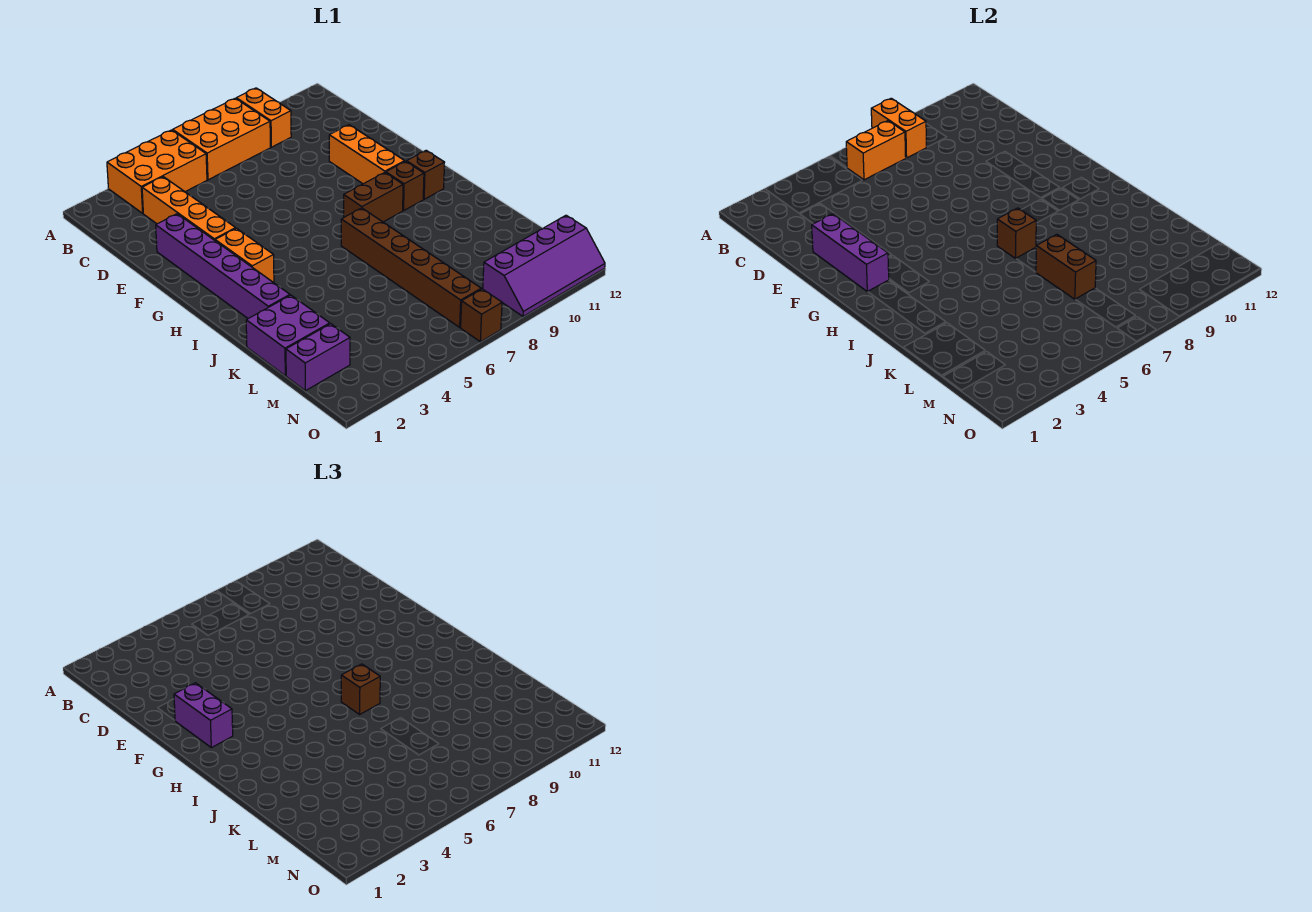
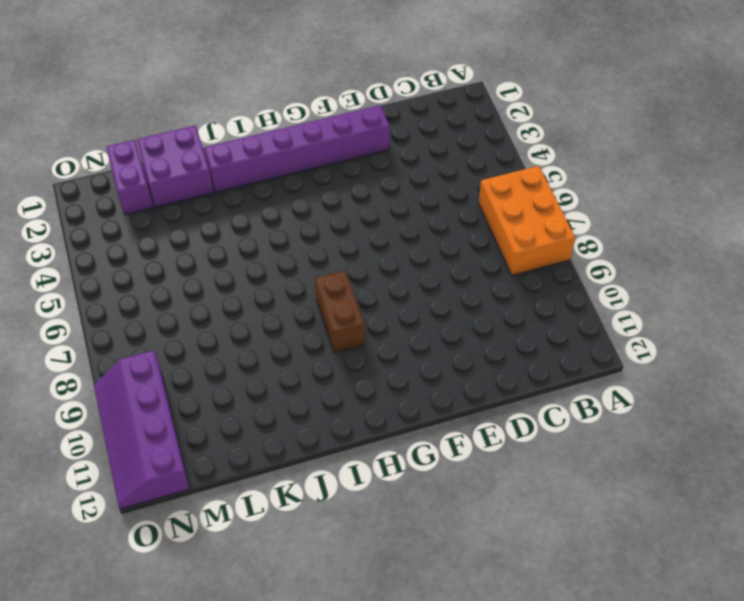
none -> orange 2x3 brick [107,130,207,213]
none -> orange 1x2 brick [236,88,291,147]
none -> orange 1x4 brick [142,177,236,240]

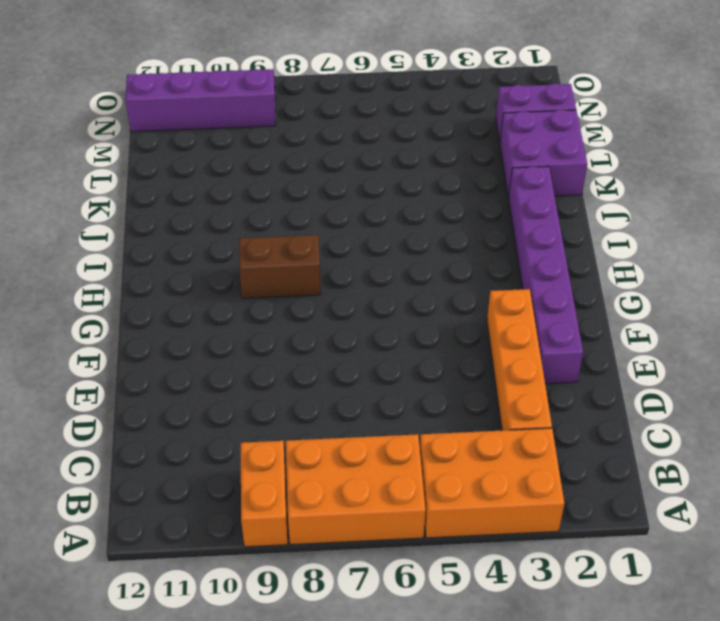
none -> orange 1x3 brick [329,125,405,184]
none -> orange 1x2 brick [215,228,274,282]
none -> brown 1x1 brick [386,161,424,211]

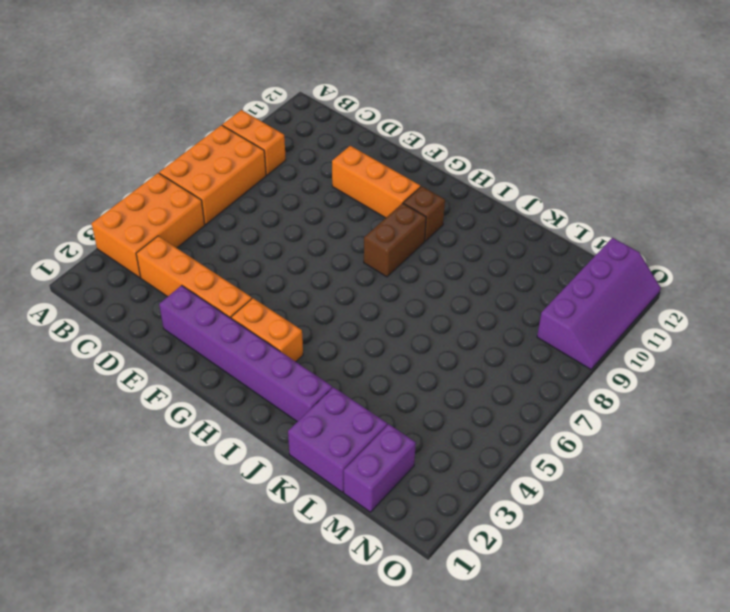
none -> brown 1x1 brick [407,150,445,199]
none -> brown 1x6 brick [341,208,481,327]
none -> brown 1x1 brick [461,289,502,342]

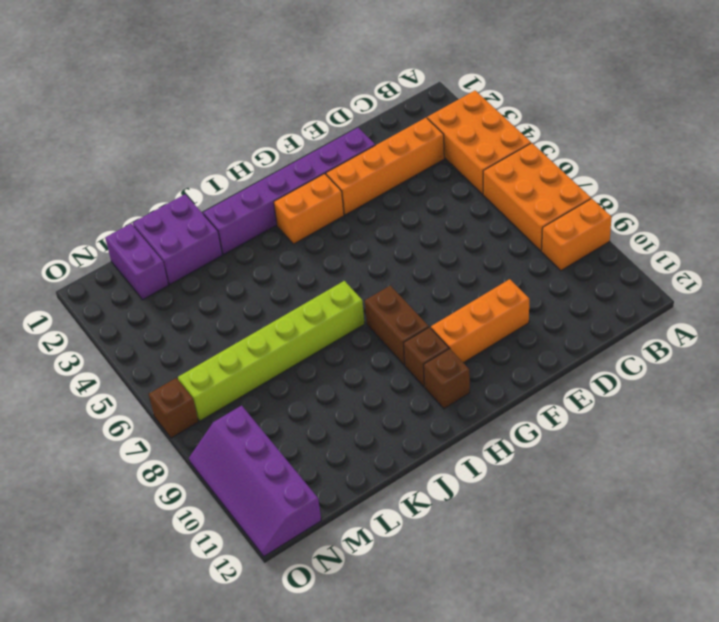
lime 1x6 brick [178,281,365,421] -> brown 1x6 brick [341,208,481,327]
none -> orange 1x2 brick [871,98,926,158]
none -> orange 1x2 brick [846,121,906,180]
none -> purple 1x3 brick [812,214,889,292]

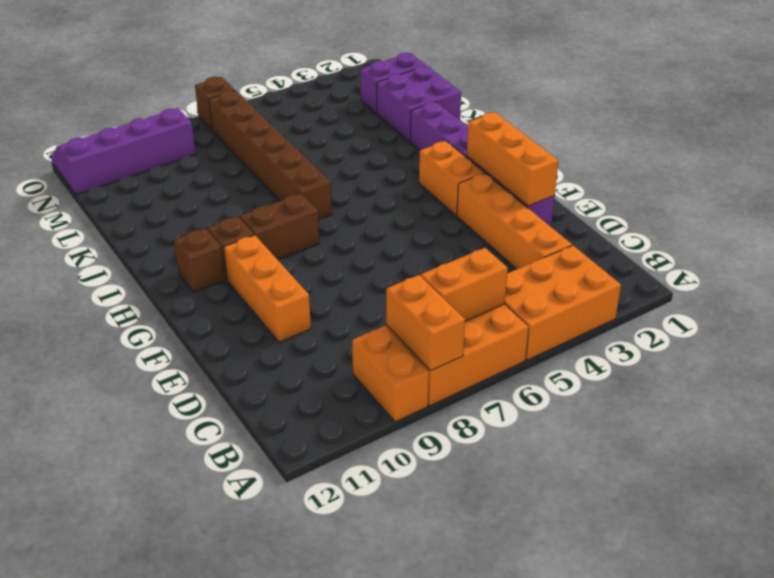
orange 1x3 brick [467,112,558,206] -> purple 1x3 brick [812,214,889,292]
none -> brown 1x1 brick [997,208,1036,258]
none -> brown 1x2 brick [1036,234,1096,299]
none -> purple 1x2 brick [174,683,233,748]

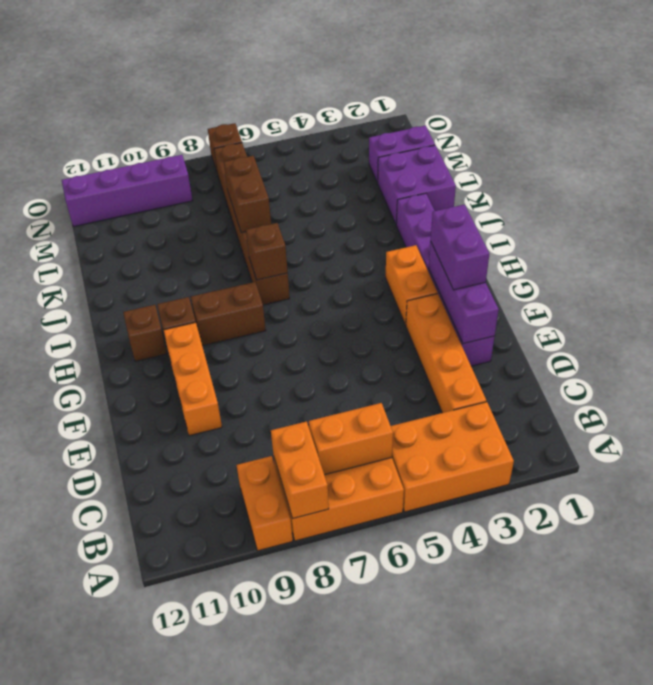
none -> brown 1x1 brick [341,664,380,714]

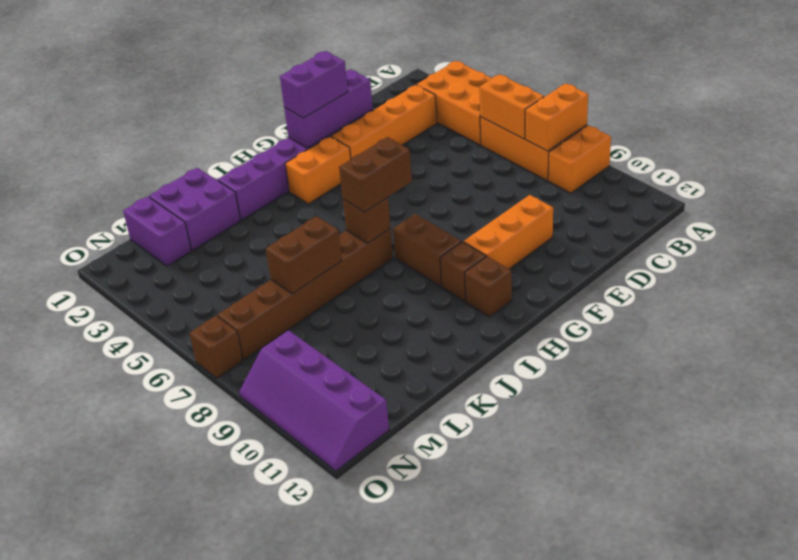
brown 1x2 brick [339,137,412,212] -> brown 1x1 brick [341,664,380,714]

